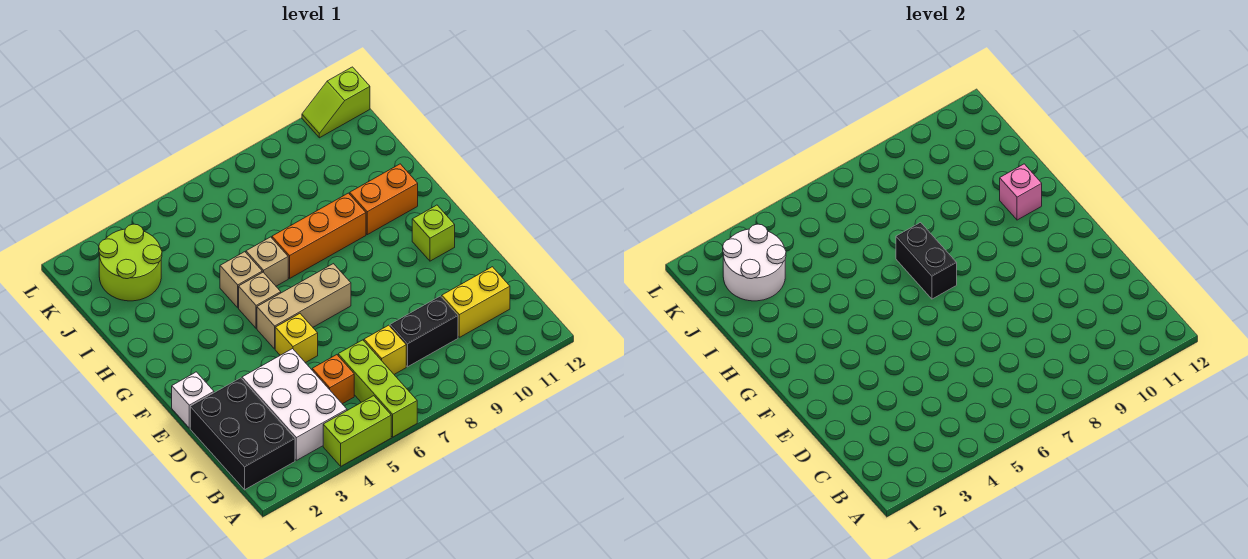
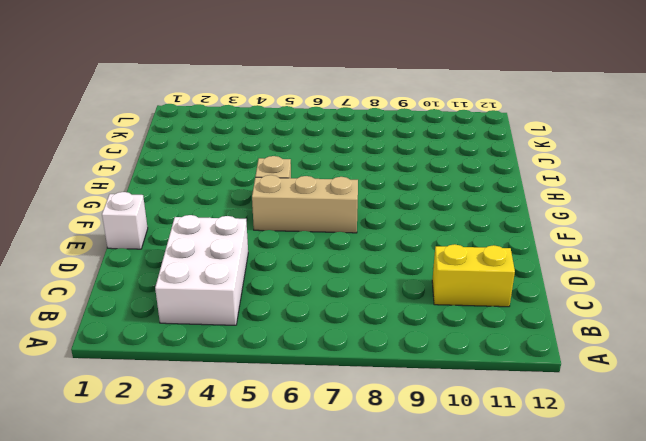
none -> lime 1x2 brick [323,396,391,466]
none -> lime 1x3 brick [338,340,417,437]
none -> black 2x3 brick [190,378,295,490]

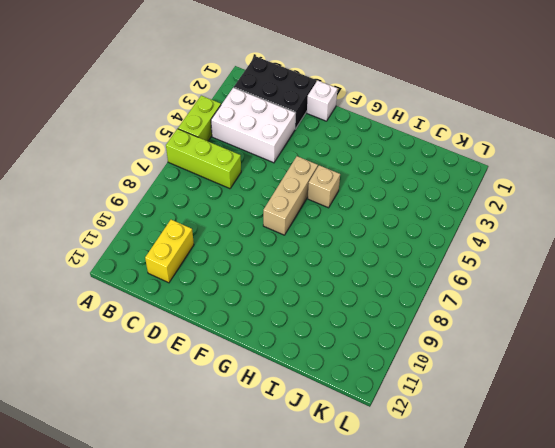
none -> orange 1x1 brick [312,355,354,404]
none -> yellow 1x1 brick [364,325,406,374]
none -> black 1x2 brick [390,296,458,367]

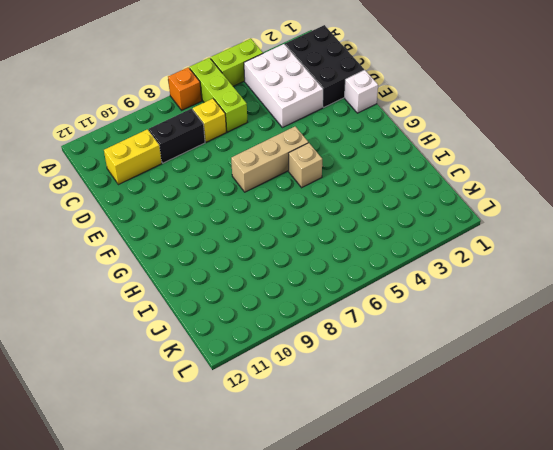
orange 1x1 brick [168,67,202,110] -> orange 1x1 brick moved to [312,355,354,404]
none -> yellow 1x1 brick [275,314,318,363]
none -> lime 1x1 brick [412,205,455,261]
none -> tan 1x1 brick [220,252,262,308]

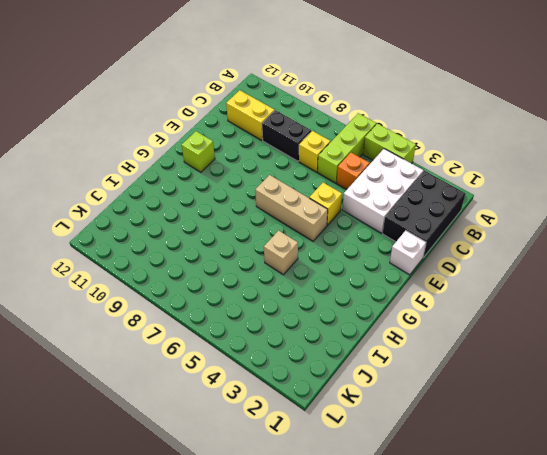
none -> tan 1x1 brick [239,272,281,328]
none -> tan 1x1 brick [246,237,288,286]
none -> orange 1x3 brick [272,193,366,278]

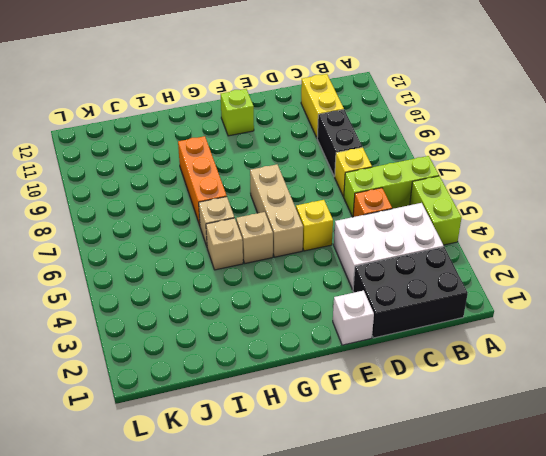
none -> orange 1x2 brick [350,164,418,235]
none -> lime 2x2 round brick [99,224,162,301]
none -> lime 1x2 slope [302,67,370,138]

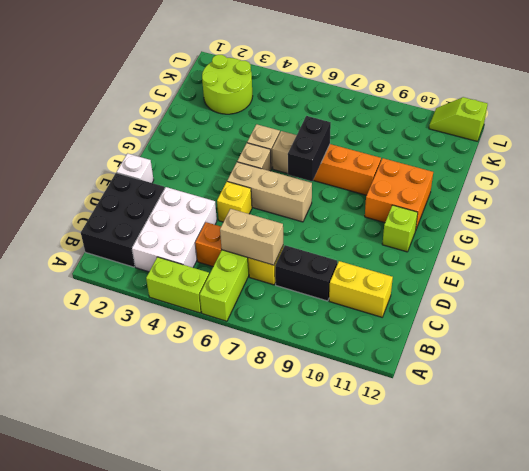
tan 1x2 brick [220,209,283,265] -> none
orange 2x2 brick [365,158,433,229] -> orange 1x2 brick [350,164,418,235]
none -> pink 1x1 brick [1000,164,1042,220]
none -> white 2x2 round brick [723,224,786,301]

